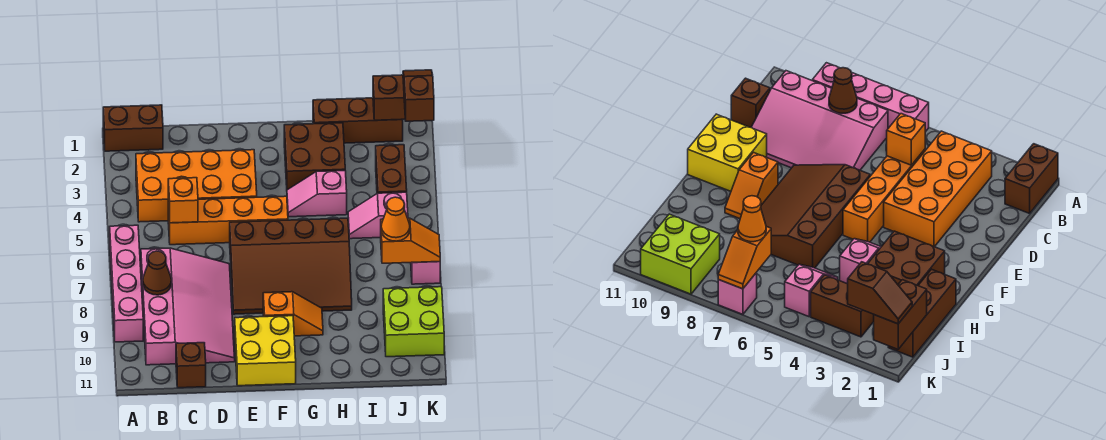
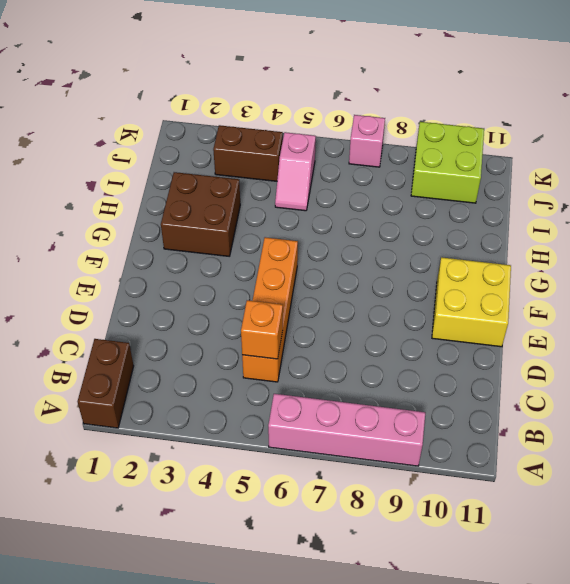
none -> orange 2x4 brick [136,150,257,222]
none -> pink 3x4 slope [141,248,235,365]
none -> brown 1x1 brick [176,343,206,388]

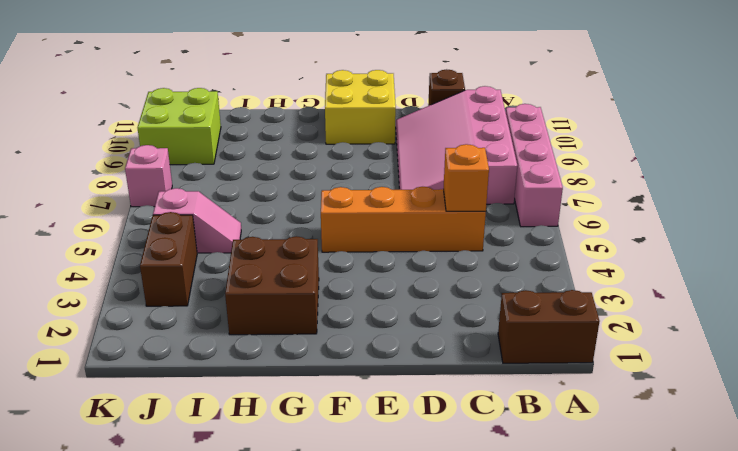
none -> orange 2x4 brick [136,150,257,222]
none -> brown 3x4 slope [230,218,352,314]
none -> orange 1x2 slope [263,292,323,336]

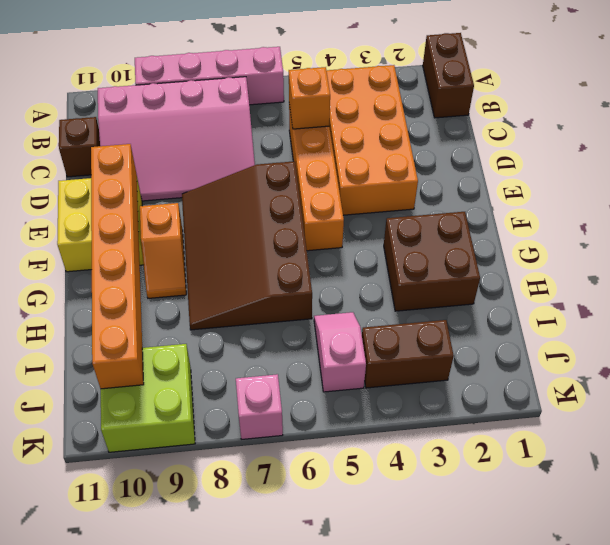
orange 1x6 brick [91,144,144,389] -> none
none -> pink 1x2 slope [287,171,347,217]
none -> brown 1x3 brick [313,98,403,143]
none -> brown 1x1 cone [143,251,171,295]

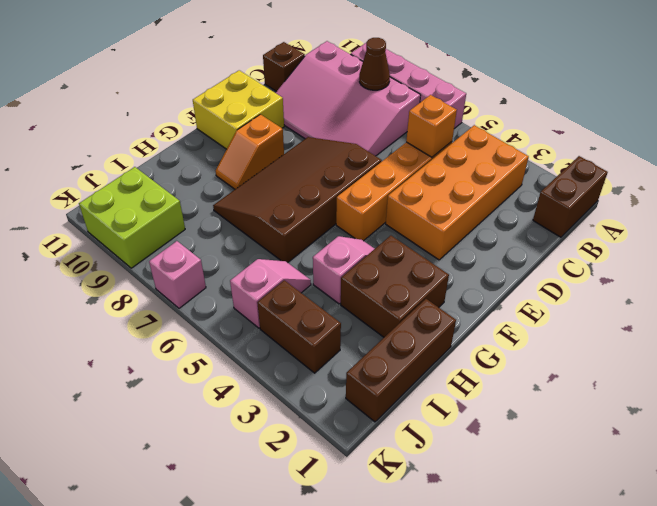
none -> brown 1x2 brick [373,75,405,120]
none -> orange 1x2 slope [381,218,440,263]
none -> orange 1x1 cone [381,197,410,241]

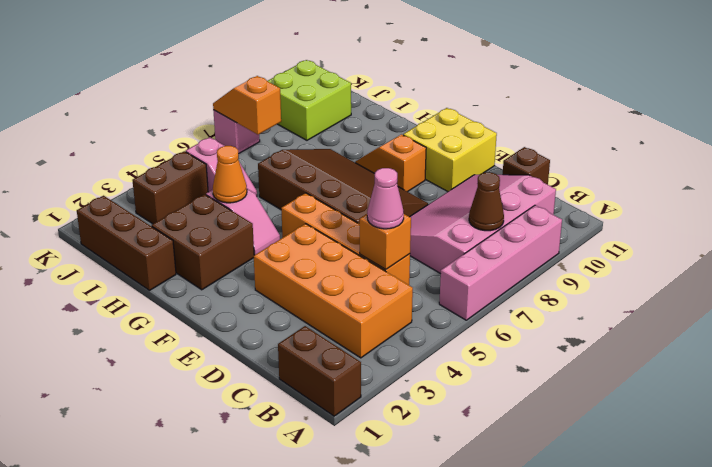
pink 1x1 cone [367,168,404,229] -> none
orange 1x1 cone [213,146,247,203] -> orange 1x1 cone moved to [381,197,410,241]
none -> brown 1x2 brick [373,75,405,120]
none -> brown 1x2 slope [403,70,434,121]

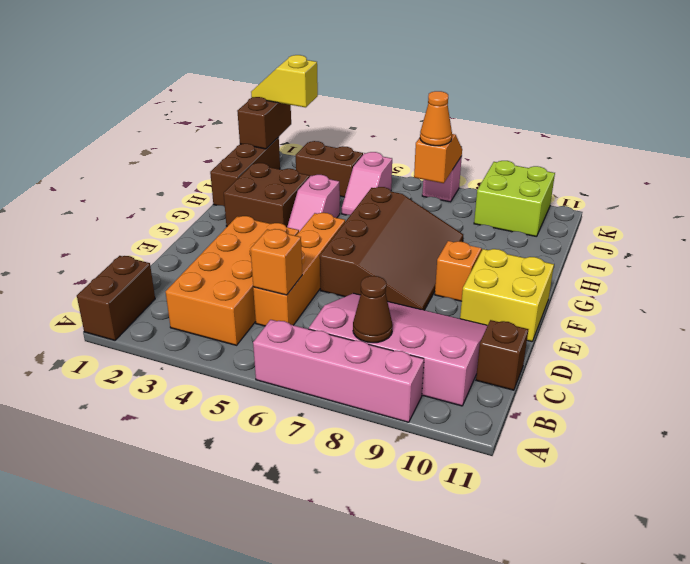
yellow 1x2 slope [251,55,318,107] -> brown 1x2 slope [403,70,434,121]

